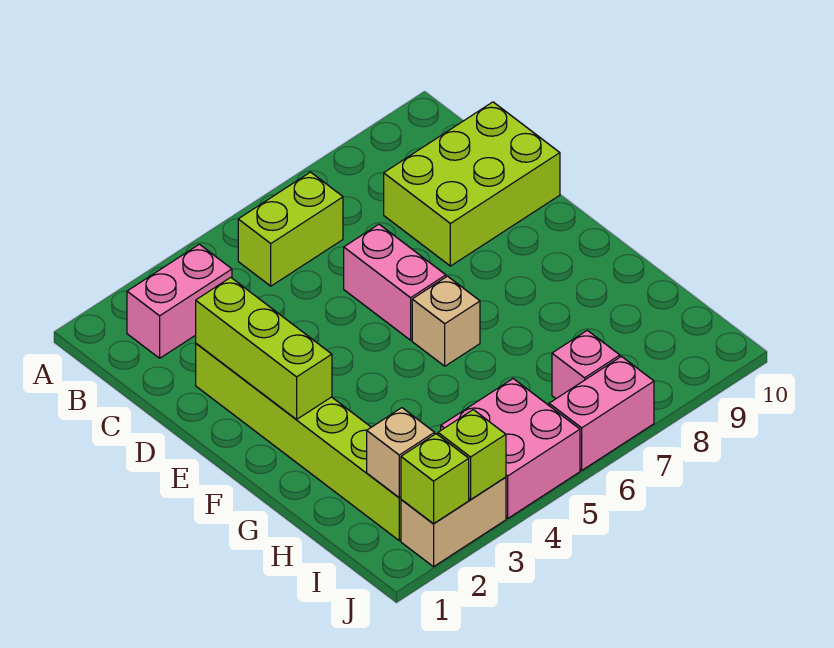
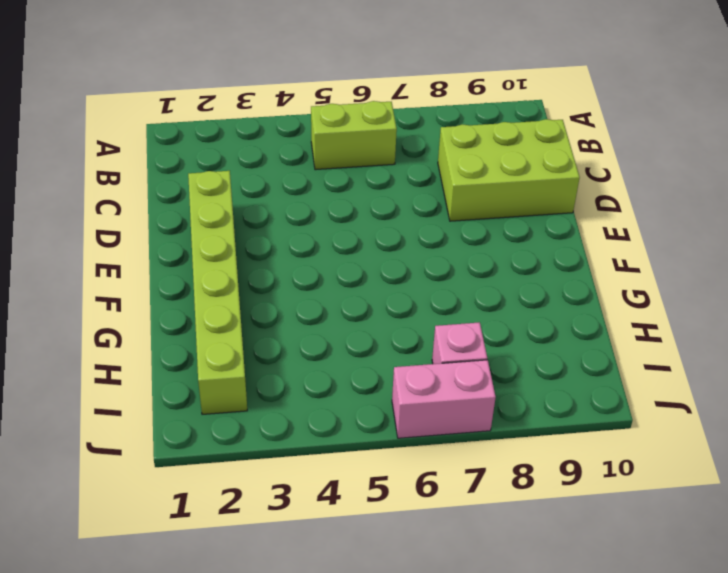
none -> pink 1x2 brick [127,244,232,358]
none -> pink 1x2 brick [344,224,446,340]
none -> tan 1x1 brick [412,276,480,366]

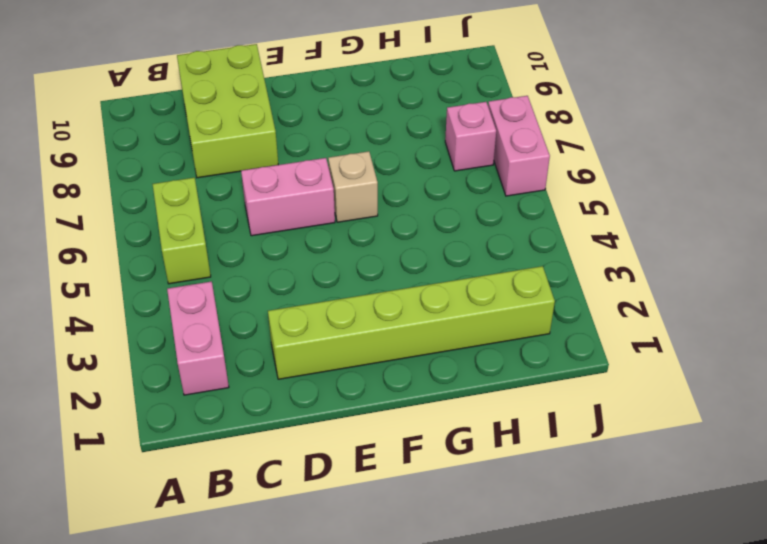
none -> pink 2x2 brick [441,379,580,518]
none -> tan 1x2 brick [401,477,506,567]
none -> lime 1x3 brick [196,277,332,420]

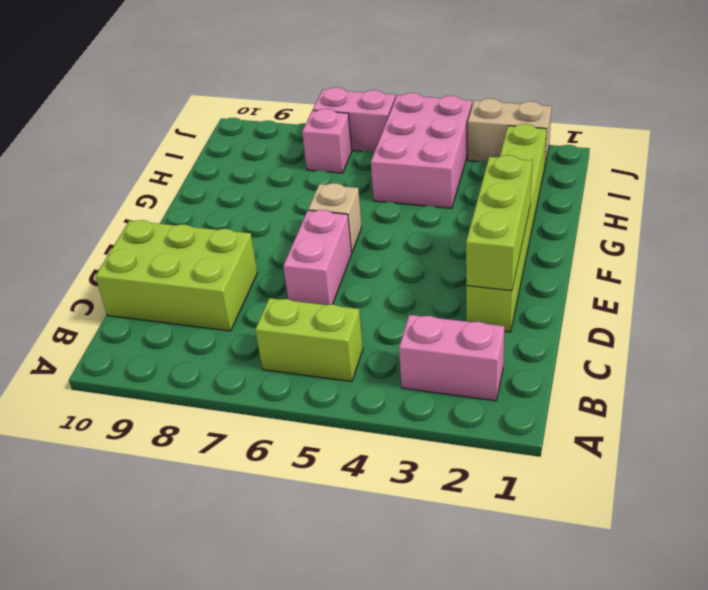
pink 2x3 brick [371,93,472,208] -> pink 2x2 brick [441,379,580,518]
none -> tan 1x1 brick [367,408,435,497]
none -> lime 1x1 brick [401,434,469,524]
none -> lime 1x1 brick [438,410,506,499]

